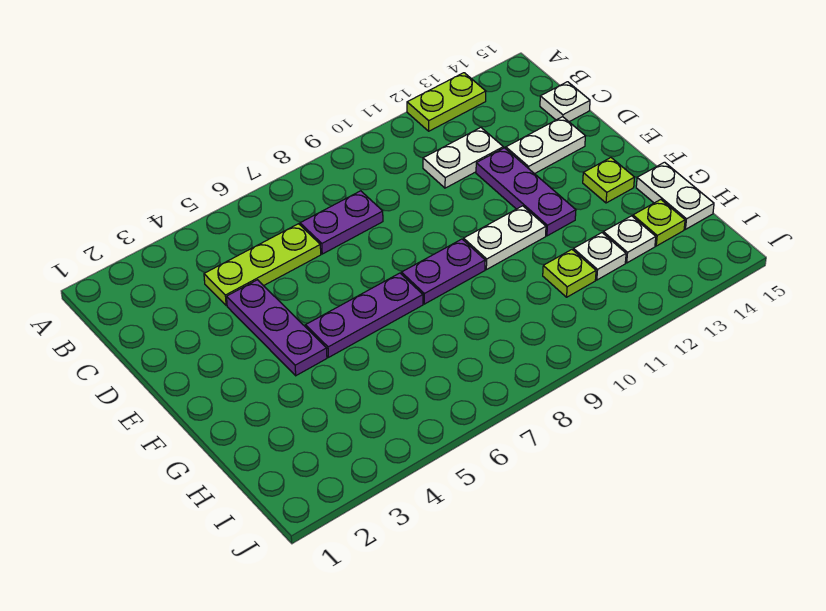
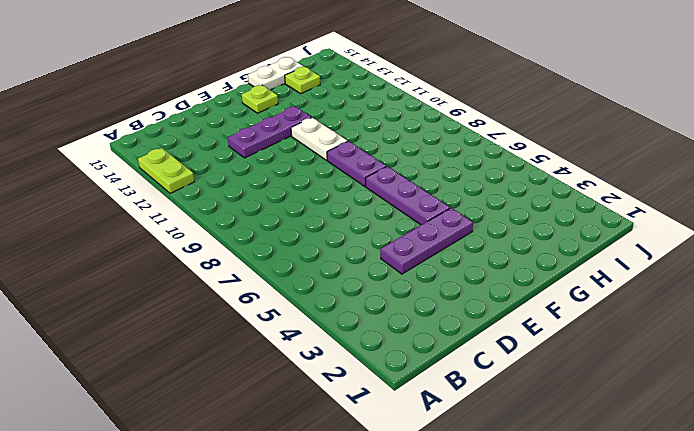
none -> lime 1x3 plate [204,224,321,306]
none -> purple 1x2 plate [300,191,383,254]
none -> white 1x2 plate [423,128,503,188]

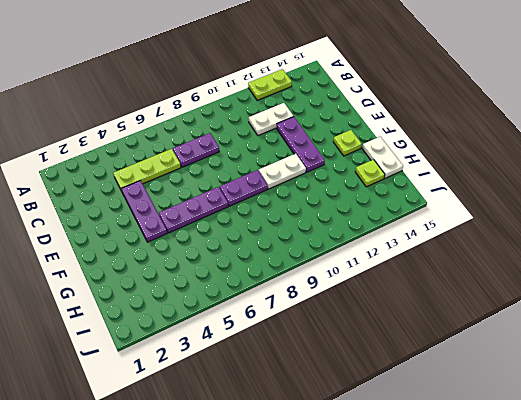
none -> white 1x1 plate [540,82,590,122]
none -> white 1x2 plate [506,117,585,174]
none -> lime 1x1 plate [543,250,596,297]

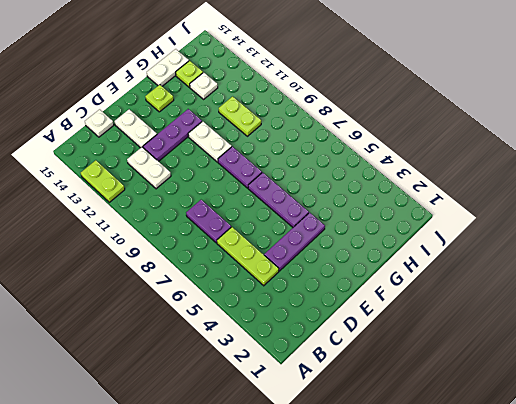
lime 1x2 plate [219,96,261,136] -> lime 1x1 plate [543,250,596,297]
none -> white 1x1 plate [573,233,626,280]

